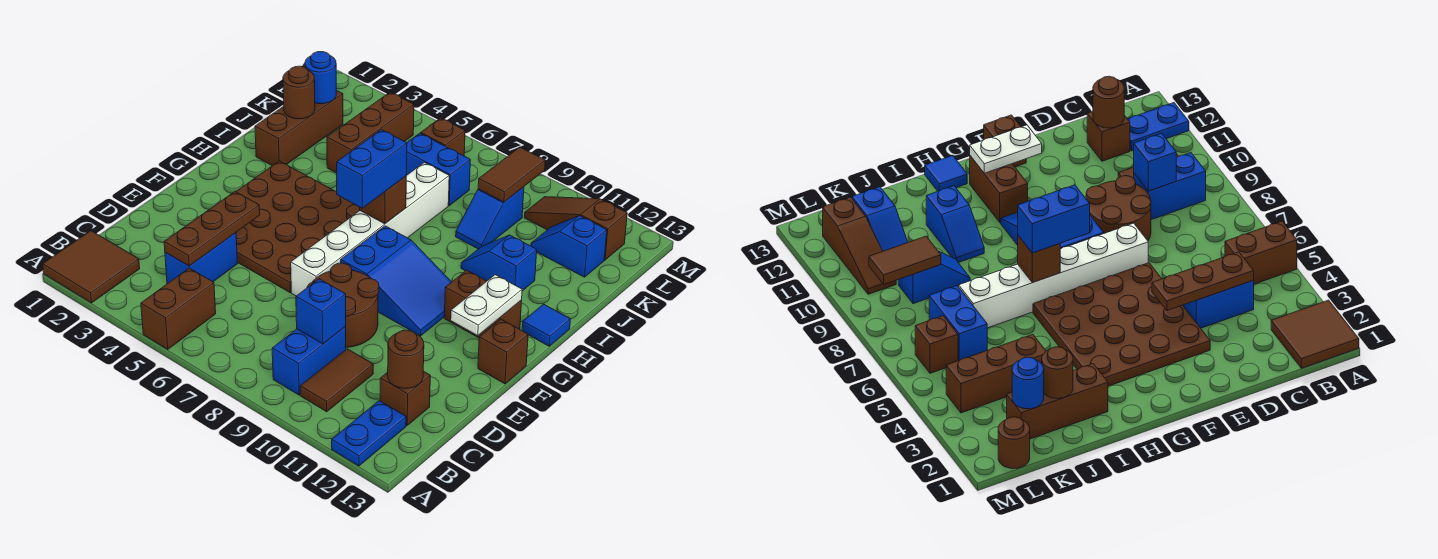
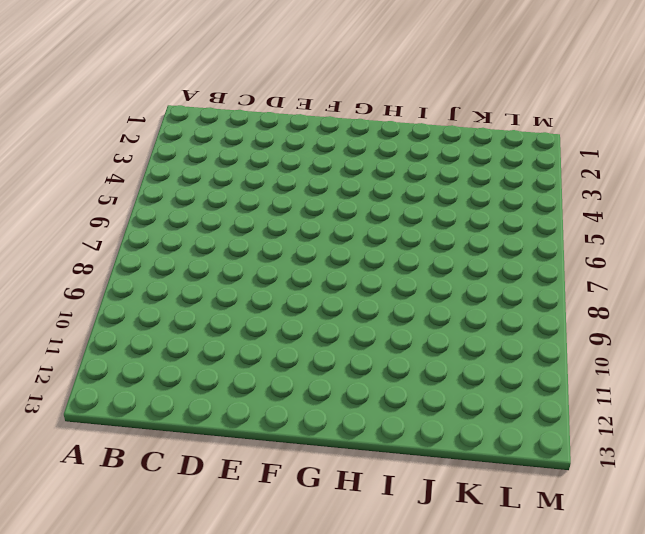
none -> brown 2x2 tile [43,231,140,303]
none -> brown 1x2 brick [141,268,216,349]
none -> blue 1x2 plate [332,401,406,466]
none -> blue 1x2 brick [272,327,346,395]

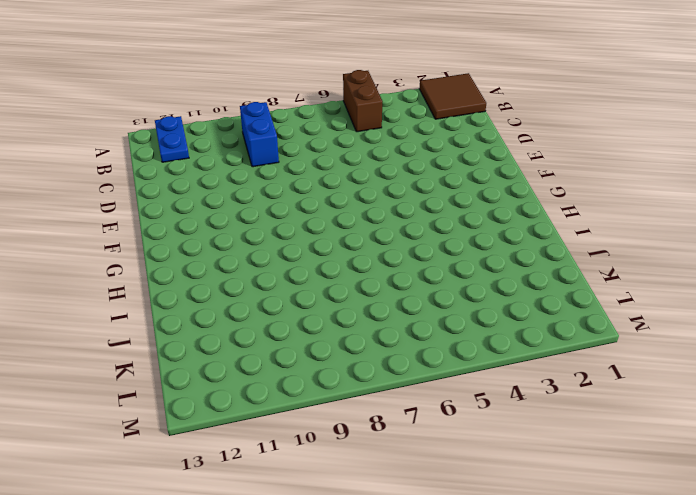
none -> brown 1x2 tile [300,349,373,412]
none -> blue 1x2 brick [165,233,238,284]
none -> brown 1x1 brick [380,371,430,425]
none -> brown 2x2 round brick [307,263,379,347]

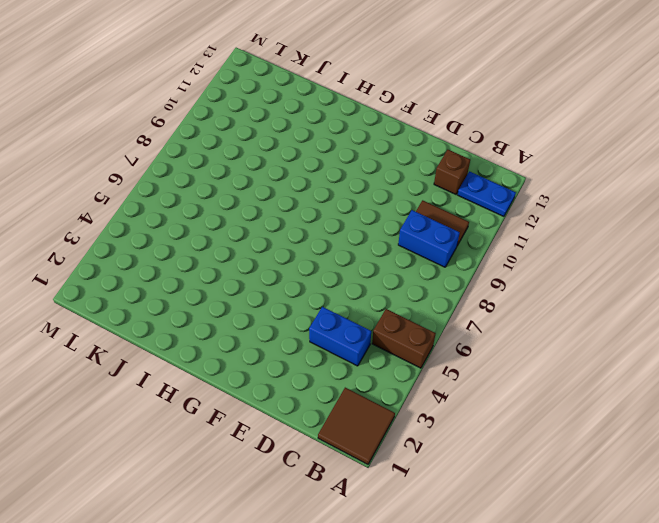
none -> brown 2x2 round brick [307,263,379,347]
none -> brown 4x4 plate [236,161,360,292]
none -> white 1x6 brick [291,162,449,296]
none -> blue 2x3 slope [341,226,451,336]

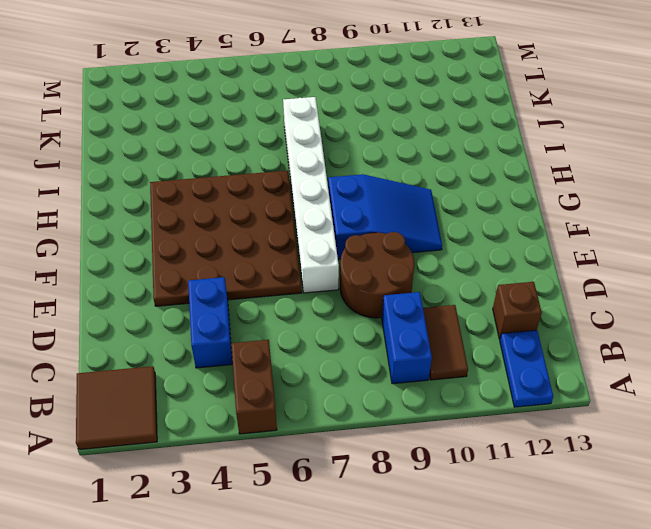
none -> brown 1x1 brick [478,319,528,384]
none -> brown 1x2 brick [444,270,522,338]
none -> blue 1x1 tile [522,304,570,346]
none -> brown 1x3 brick [255,90,343,166]

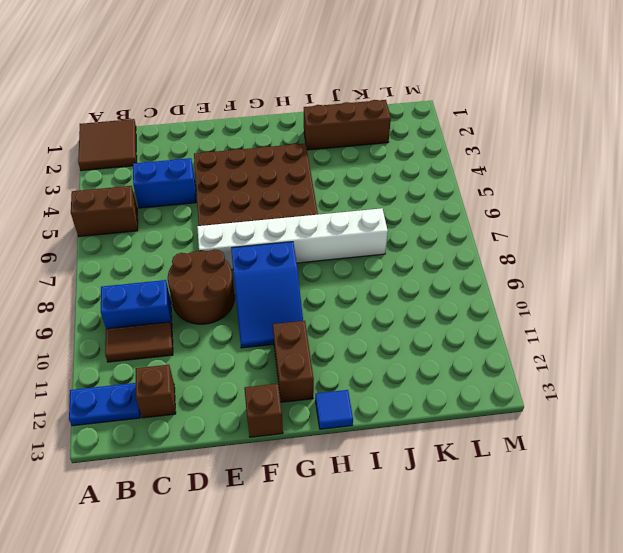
none -> blue 1x2 slope [461,235,537,291]
none -> brown 1x3 brick [327,92,414,173]
none -> blue 1x2 slope [456,187,524,249]
none -> blue 1x2 brick [406,133,470,205]

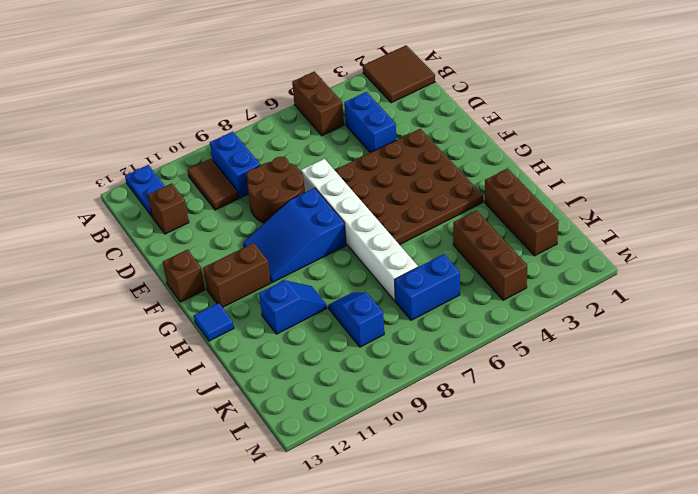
none -> blue 1x2 slope [531,216,607,277]
none -> brown 1x1 round brick [998,417,1030,469]
none -> brown 1x1 brick [421,118,465,156]
none -> brown 1x3 slope [524,197,627,260]

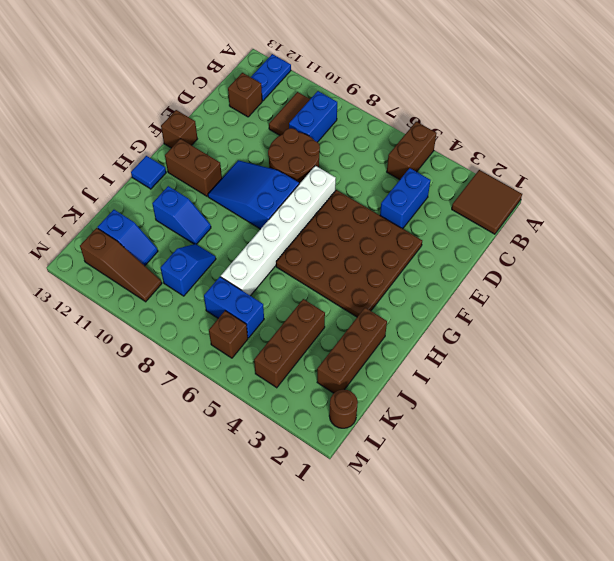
none -> brown 1x3 plate [164,192,260,266]
none -> blue 1x1 brick [296,279,346,344]
none -> brown 1x1 round brick [388,330,424,389]
none -> white 1x2 plate [451,275,522,336]

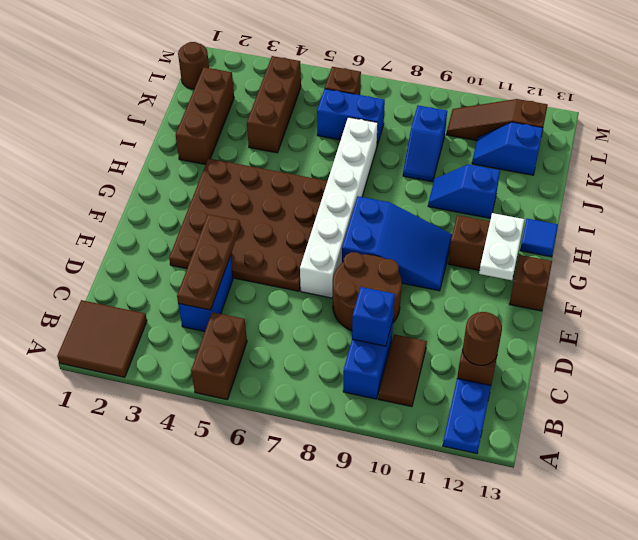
none -> brown 1x1 brick [360,176,406,224]
none -> brown 1x1 round brick [283,66,315,119]
none -> blue 1x1 round brick [305,52,336,104]
none -> brown 1x2 tile [478,147,545,202]

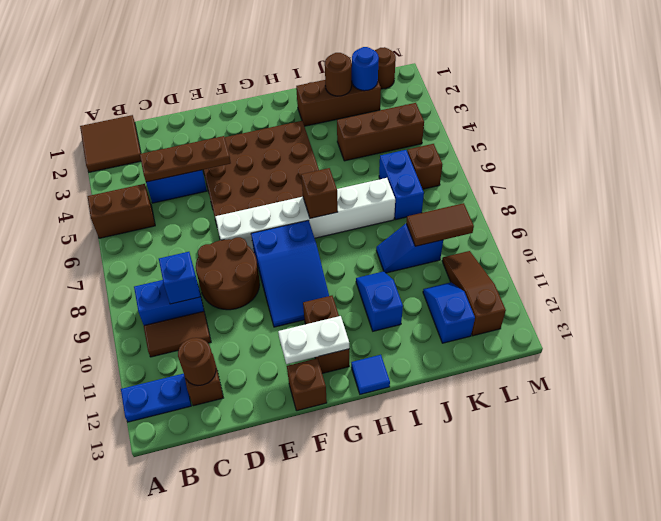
none -> blue 1x2 brick [337,130,407,208]

